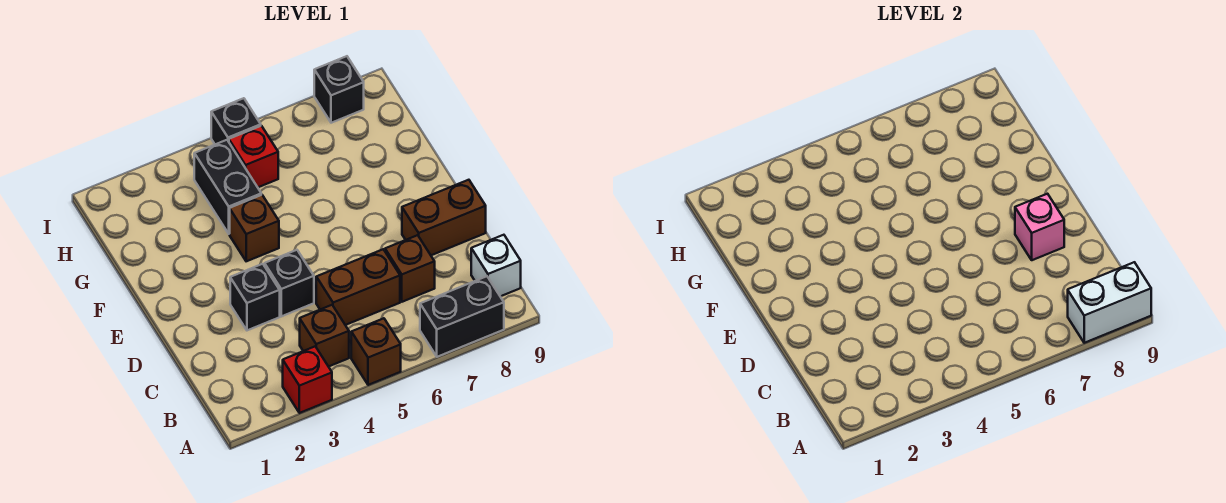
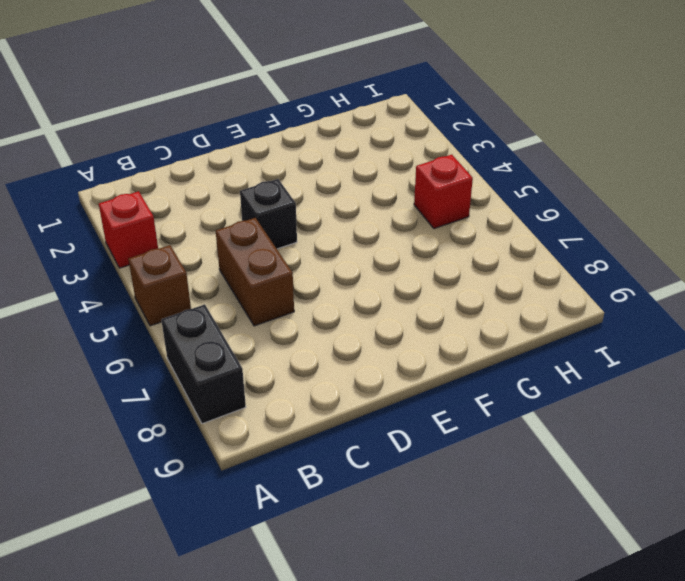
none -> brown 1x1 brick [300,305,349,367]
none -> white 1x1 brick [471,235,521,296]
none -> brown 1x1 brick [385,235,435,302]

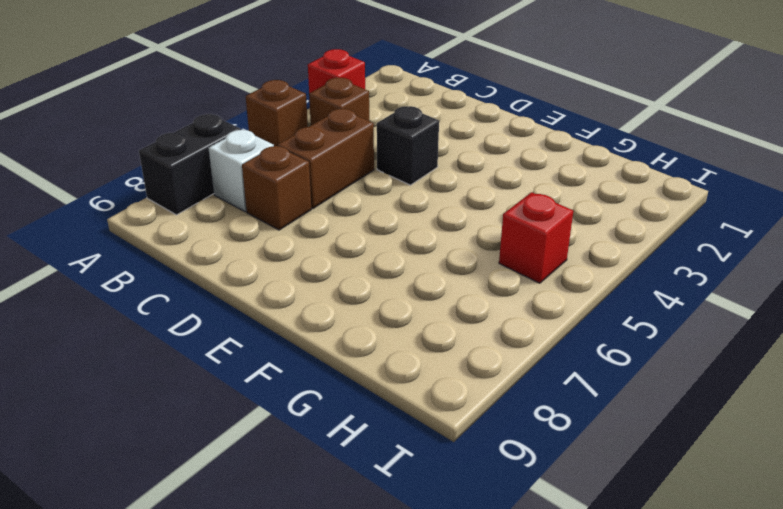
white 1x1 brick [208,130,274,212] -> white 1x1 brick moved to [471,235,521,296]
none -> black 1x1 brick [230,264,280,330]
none -> brown 1x2 brick [402,180,486,255]
none -> brown 1x1 brick [230,195,279,261]

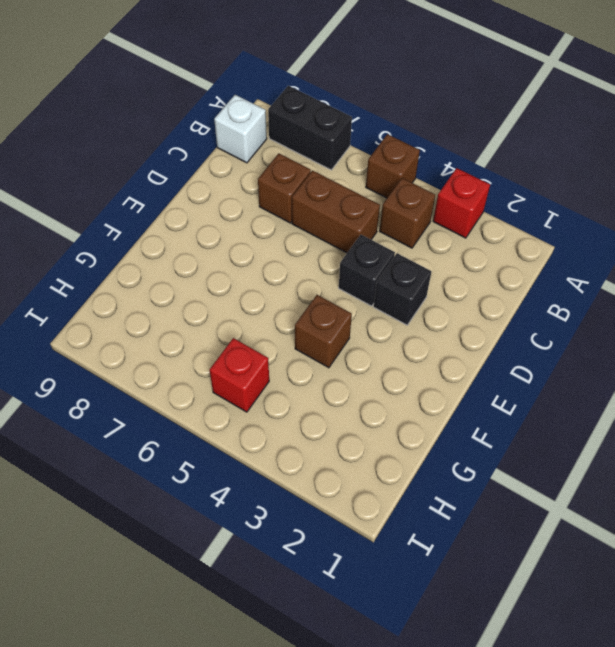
none -> brown 1x2 brick [402,180,486,255]
none -> black 1x2 brick [194,140,261,234]
none -> black 1x1 brick [211,98,261,144]

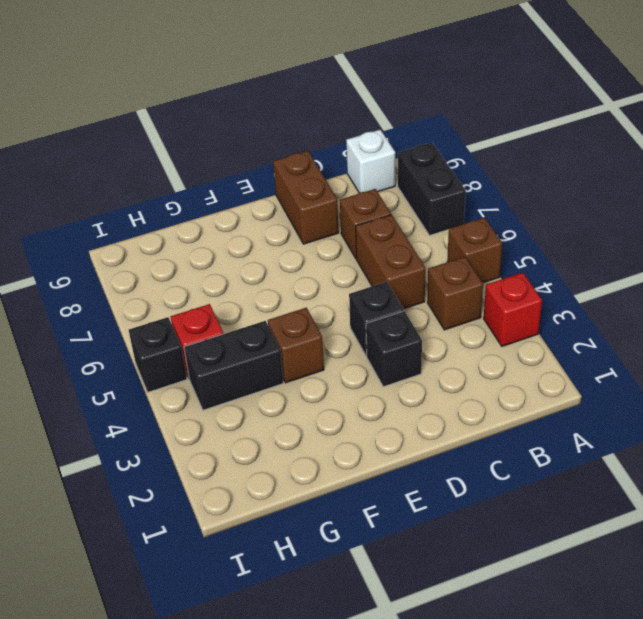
none -> black 1x1 brick [314,56,364,123]
none -> white 1x2 brick [1068,262,1151,343]
none -> pink 1x1 brick [1015,194,1064,260]

